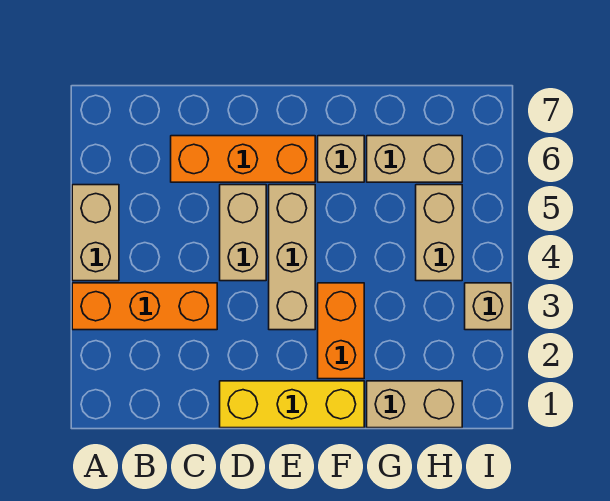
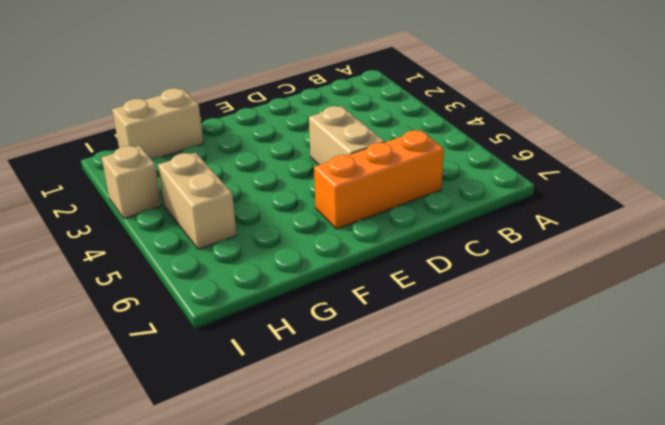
none -> orange 1x3 brick [72,283,217,330]
none -> tan 1x2 brick [72,185,119,281]
none -> yellow 1x3 brick [220,381,364,428]

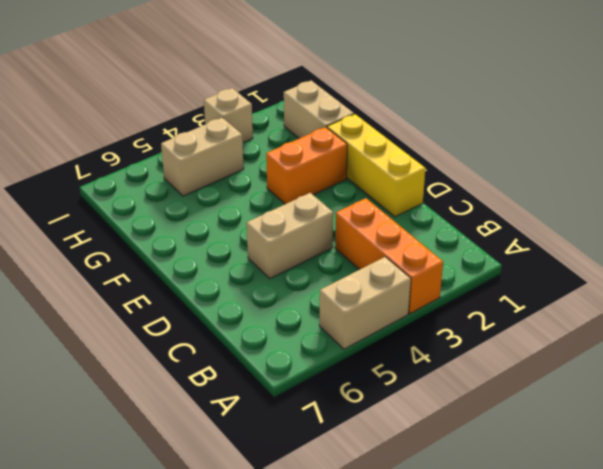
none -> orange 1x3 brick [171,136,315,182]
none -> tan 1x3 brick [269,185,315,330]
none -> tan 1x1 brick [318,136,364,182]

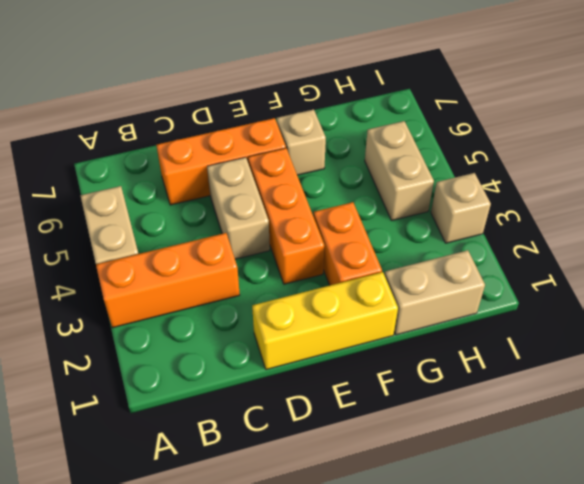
orange 1x3 brick [248,148,324,284] -> tan 1x3 brick [269,185,315,330]
none -> tan 1x2 brick [367,136,462,182]

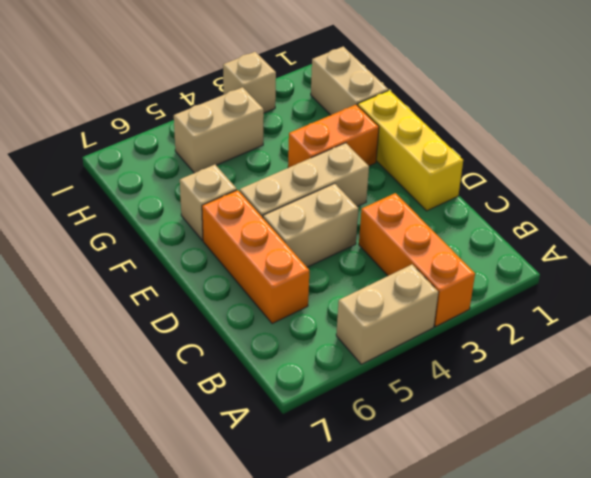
none -> tan 1x2 brick [367,136,462,182]

